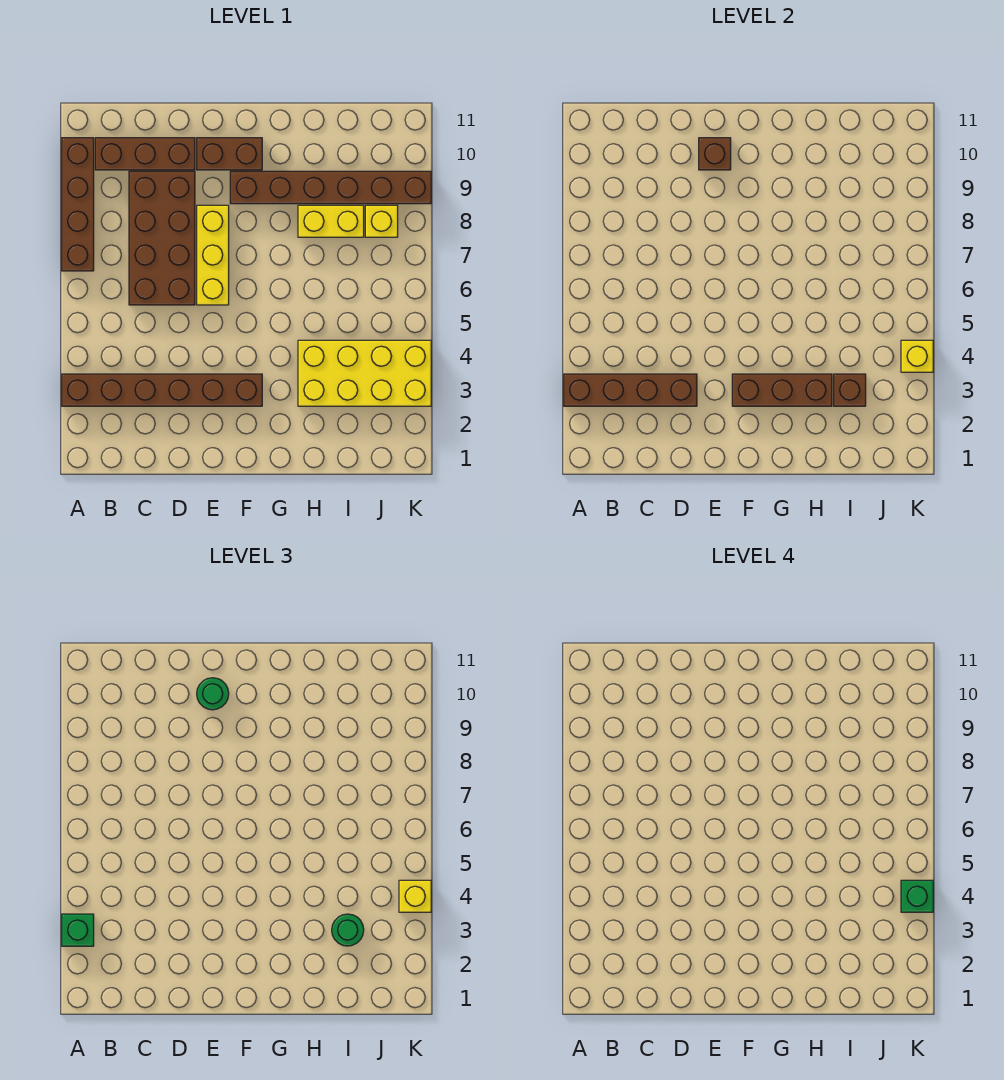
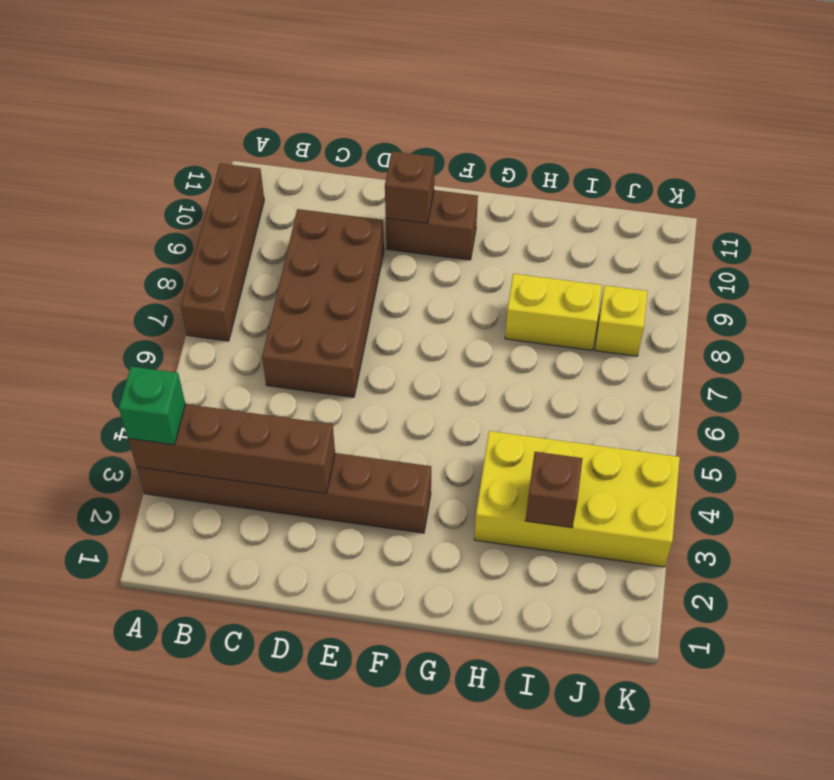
none -> brown 1x3 brick [95,138,195,170]
none -> yellow 1x3 brick [197,205,229,305]
none -> brown 1x6 brick [230,171,431,204]

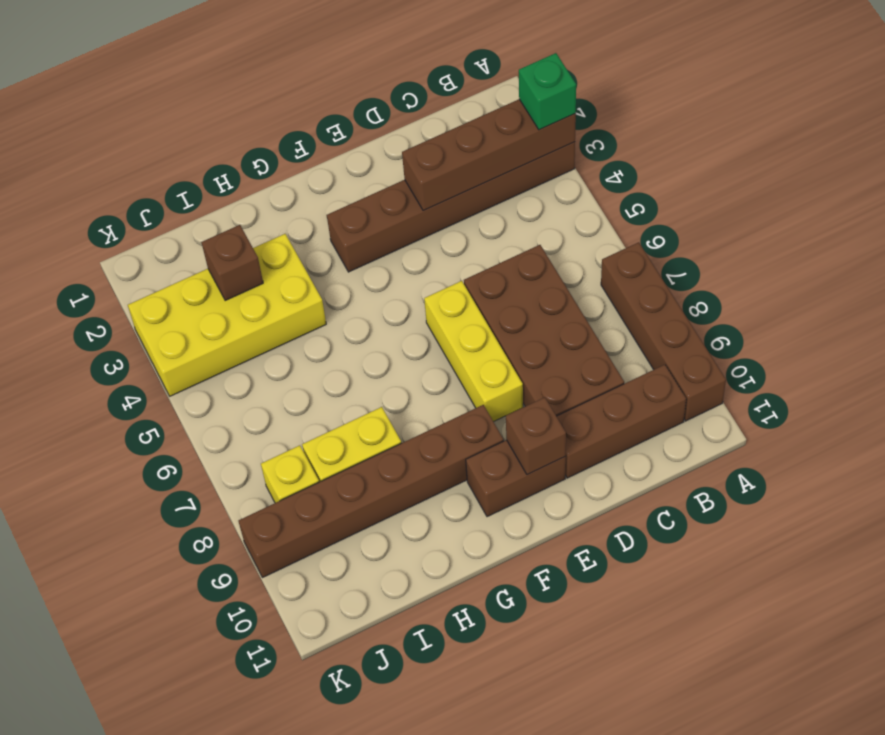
none -> brown 1x3 brick [732,374,832,406]
none -> yellow 1x1 brick [901,340,933,372]
none -> green 1x1 round brick [197,678,229,710]

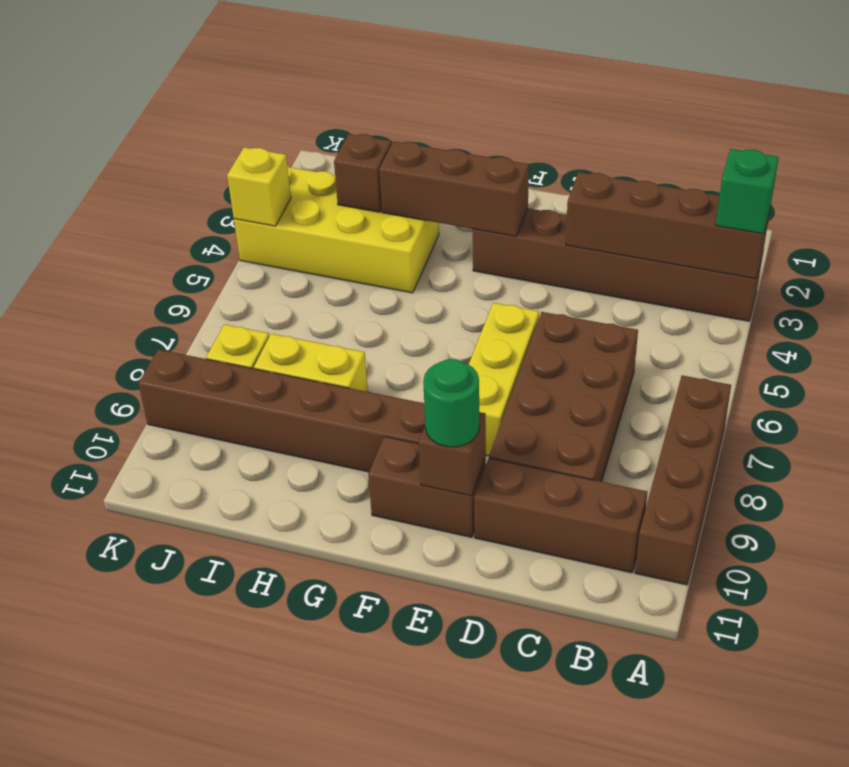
none -> green 1x1 round brick [332,914,364,946]
none -> yellow 1x1 brick [399,880,431,912]
none -> green 1x1 brick [901,880,933,912]

